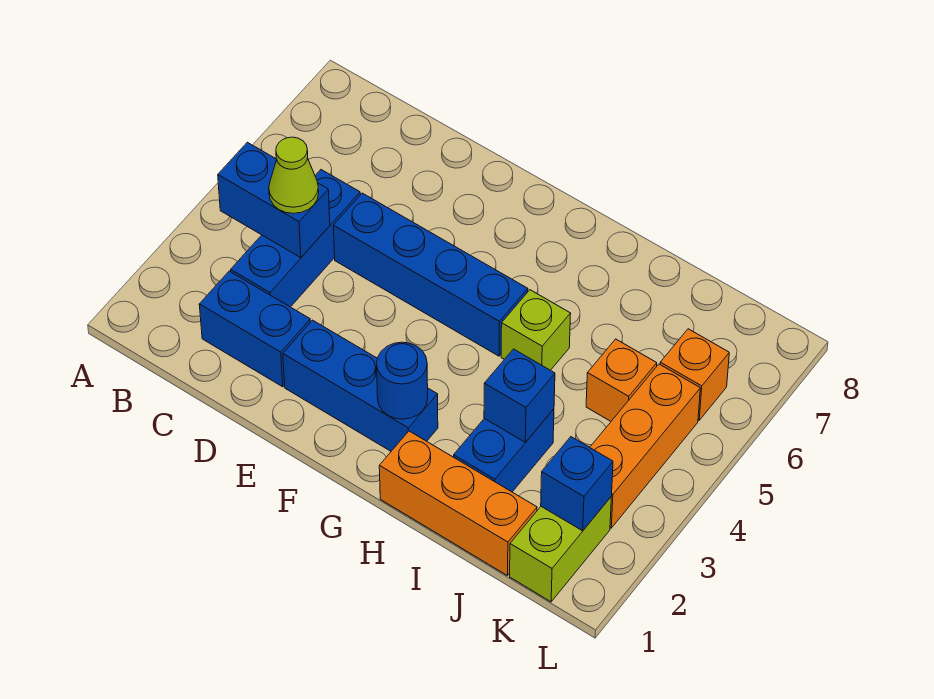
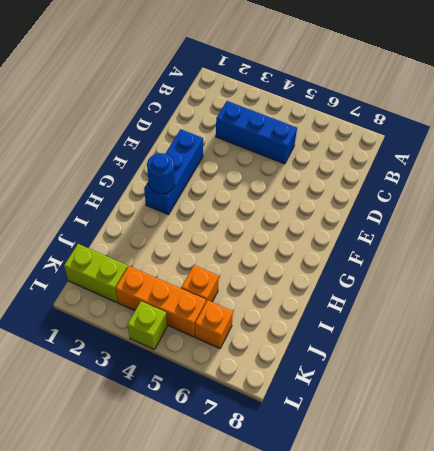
lime 1x1 brick [127,301,167,350] -> lime 1x1 brick moved to [501,290,571,370]
none -> blue 1x2 brick [199,271,311,387]
none -> blue 1x4 brick [333,193,528,356]
none -> orange 1x3 brick [379,431,537,576]

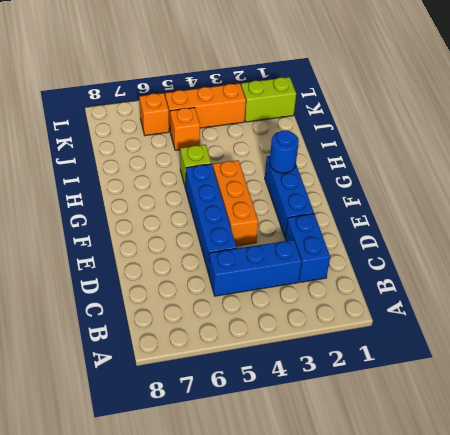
orange 1x3 brick [213,160,258,246] -> orange 1x3 brick moved to [379,431,537,576]
none -> blue 1x2 brick [454,409,554,492]
none -> blue 1x2 brick [218,142,330,258]
none -> blue 1x1 brick [484,349,555,442]

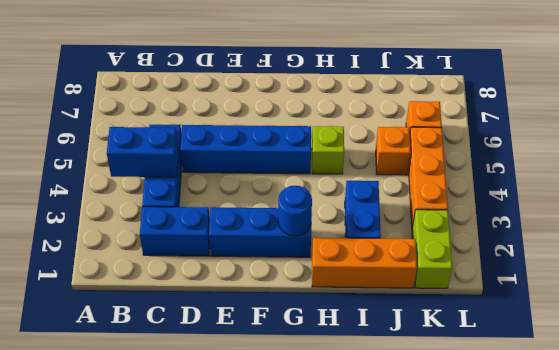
none -> blue 1x1 brick [484,349,555,442]
none -> blue 1x1 brick [541,437,613,531]
none -> lime 1x1 cone [269,137,319,213]

